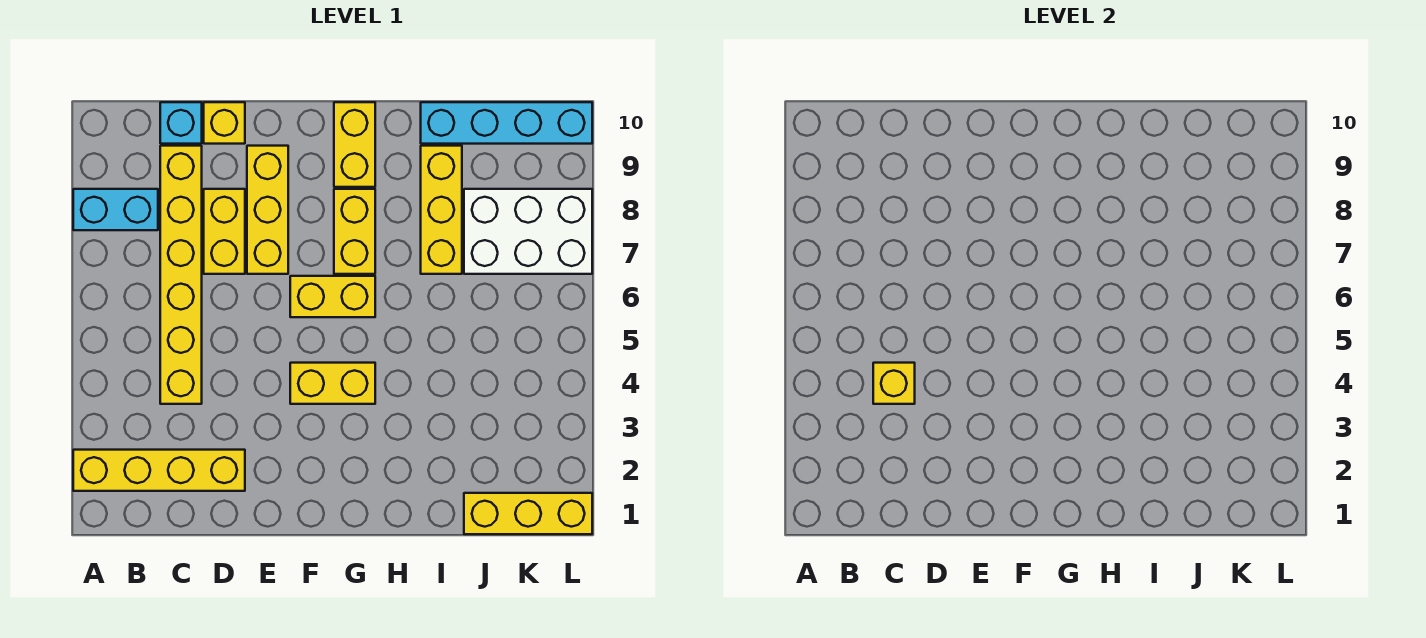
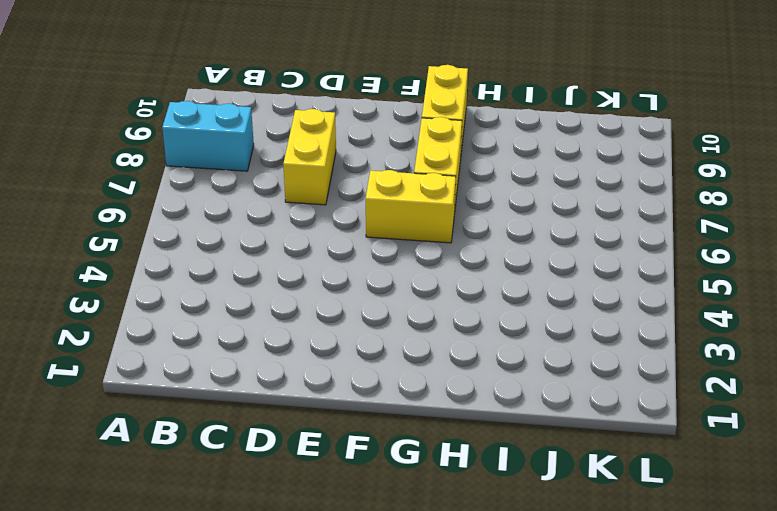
none -> yellow 1x4 brick [73,450,245,491]
none -> yellow 1x6 brick [160,146,202,404]
none -> cyan 1x1 brick [160,102,202,144]

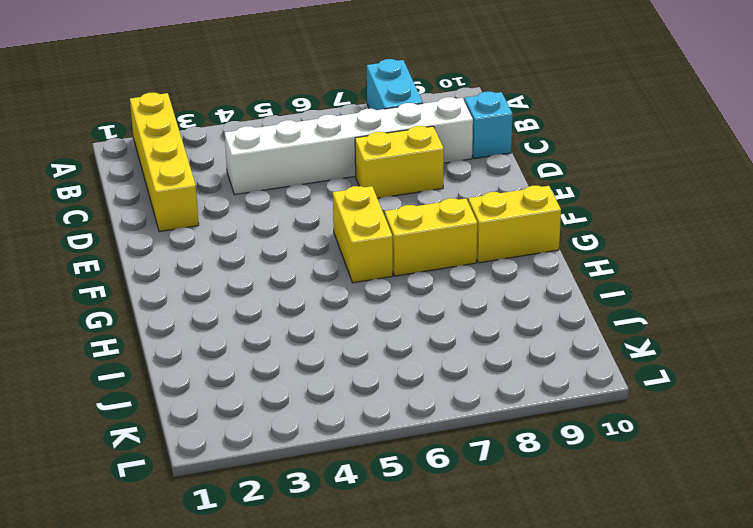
white 1x6 brick [225,97,473,195] -> yellow 1x6 brick [160,146,202,404]
none -> yellow 1x1 brick [204,102,245,144]
none -> yellow 1x3 brick [247,146,288,274]
none -> yellow 1x2 brick [290,363,375,404]

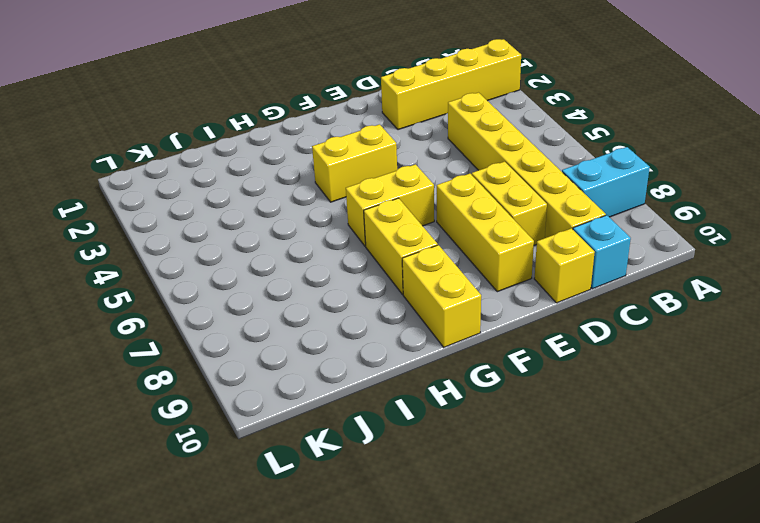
none -> yellow 1x3 brick [421,146,462,274]
none -> cyan 1x4 brick [421,102,592,144]
none -> yellow 1x3 brick [464,493,592,534]

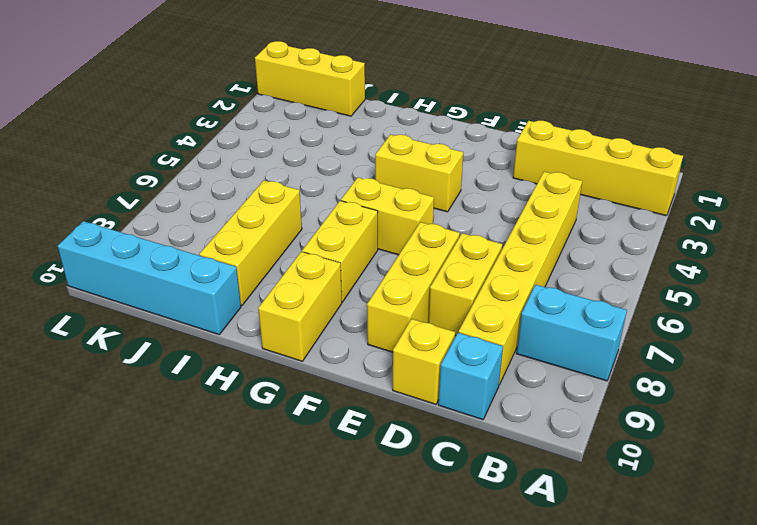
none -> white 2x3 brick [464,189,592,274]
none -> yellow 1x1 brick [873,363,915,404]

